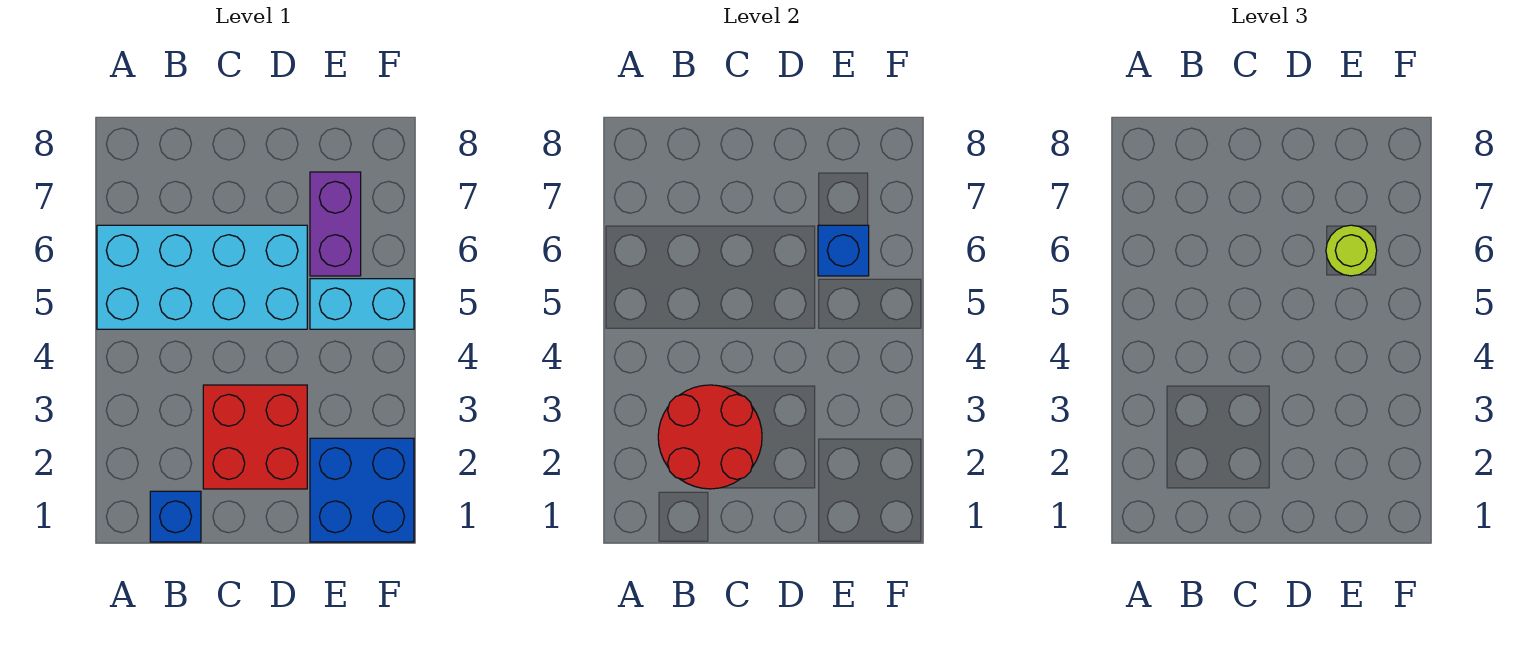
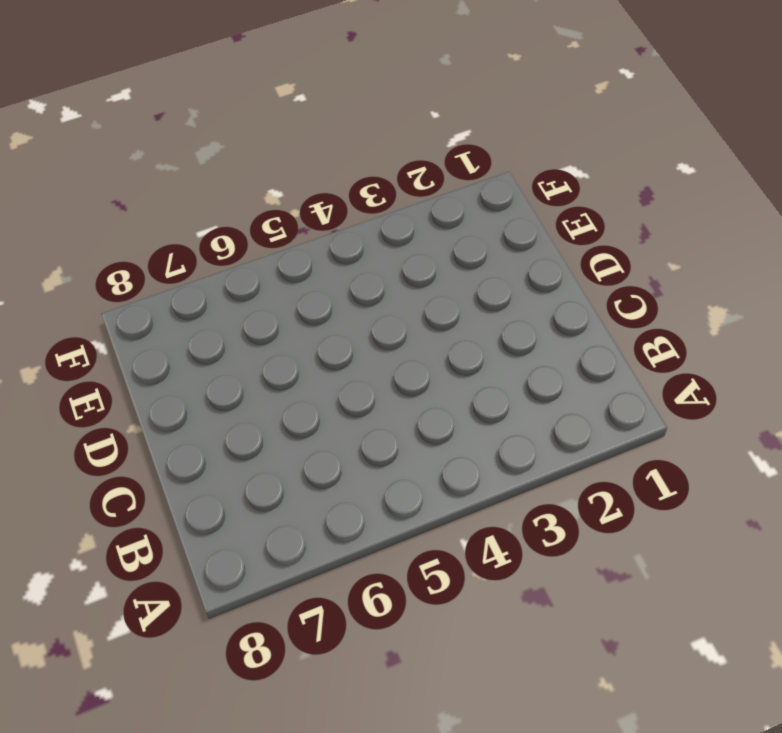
none -> cyan 2x4 brick [97,225,307,329]
none -> blue 1x1 brick [150,491,201,542]

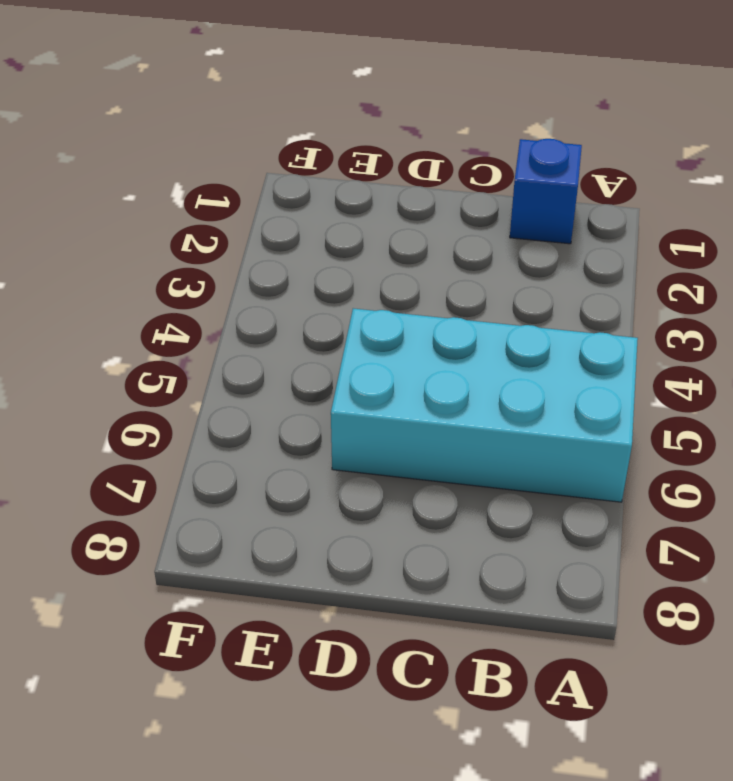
none -> red 2x2 brick [203,385,307,489]
none -> blue 2x2 brick [310,438,414,542]

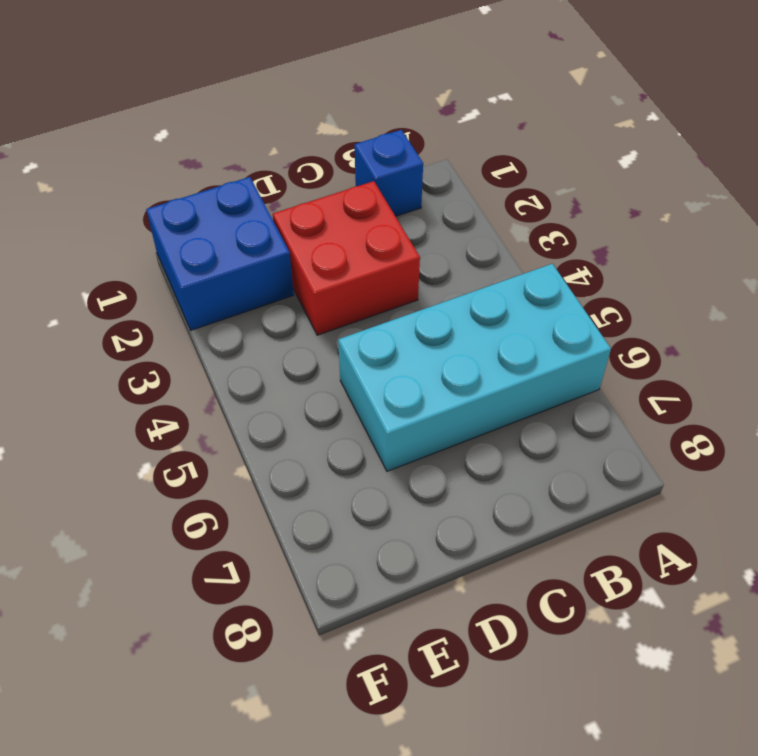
none -> cyan 1x2 brick [310,279,414,329]
none -> purple 1x2 brick [310,172,361,276]

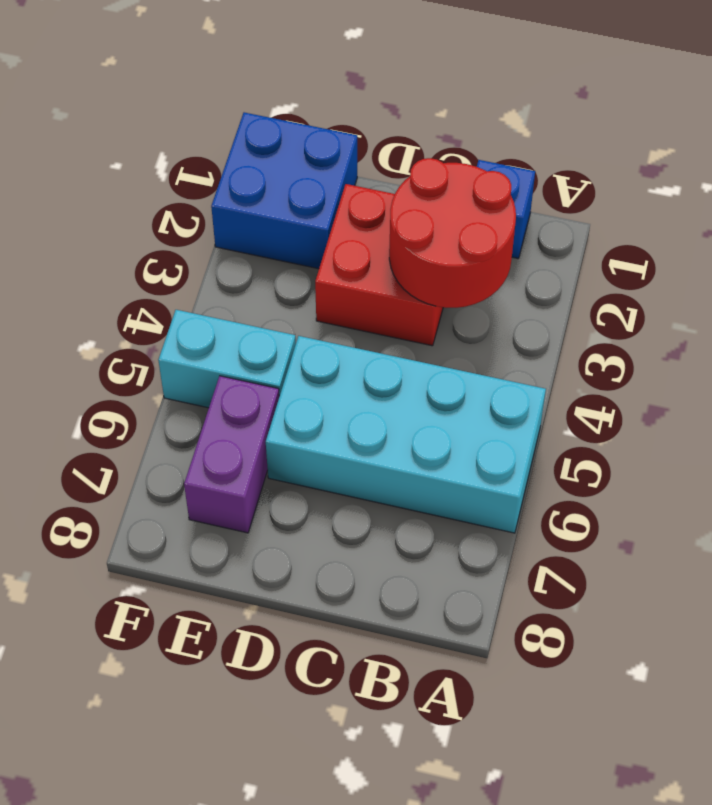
none -> blue 1x1 brick [818,225,869,276]
none -> lime 1x1 round brick [1326,225,1377,276]

